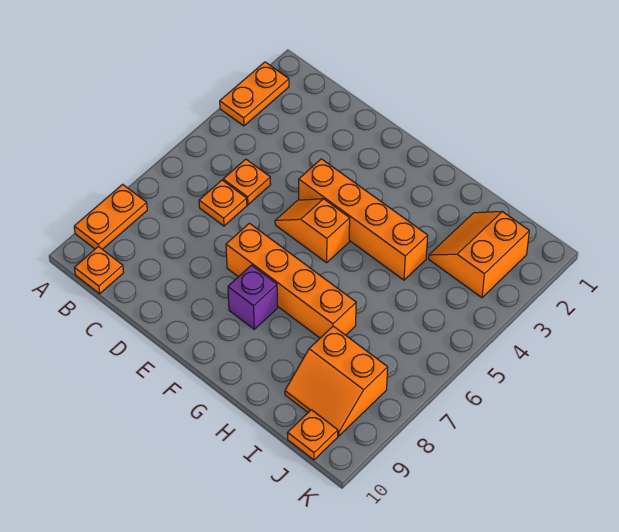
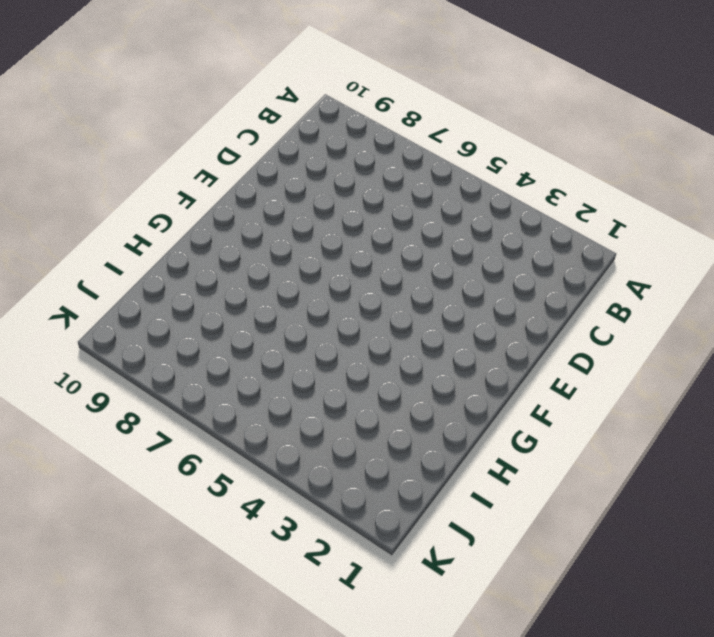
none -> orange 1x2 plate [220,62,289,126]
none -> orange 1x2 plate [74,184,147,250]
none -> orange 1x1 plate [75,247,124,294]

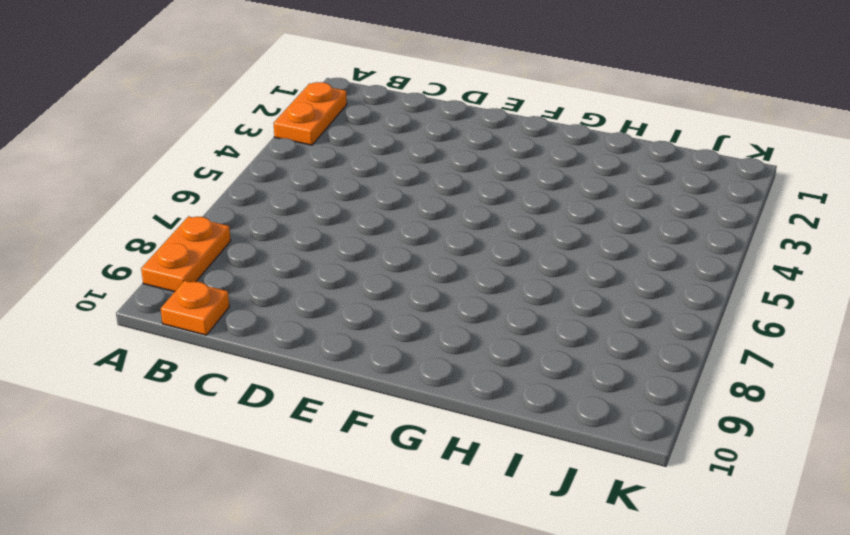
none -> orange 1x1 plate [223,159,271,205]
none -> orange 1x1 plate [199,180,247,226]
none -> orange 1x4 brick [299,159,428,280]

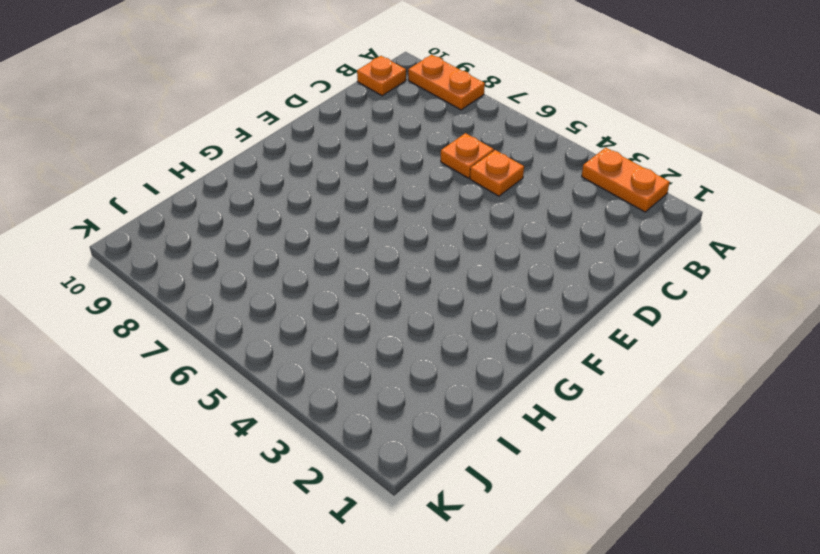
none -> orange 1x4 brick [299,159,428,280]
none -> orange 1x2 slope [275,199,350,263]
none -> orange 1x4 brick [226,223,356,338]

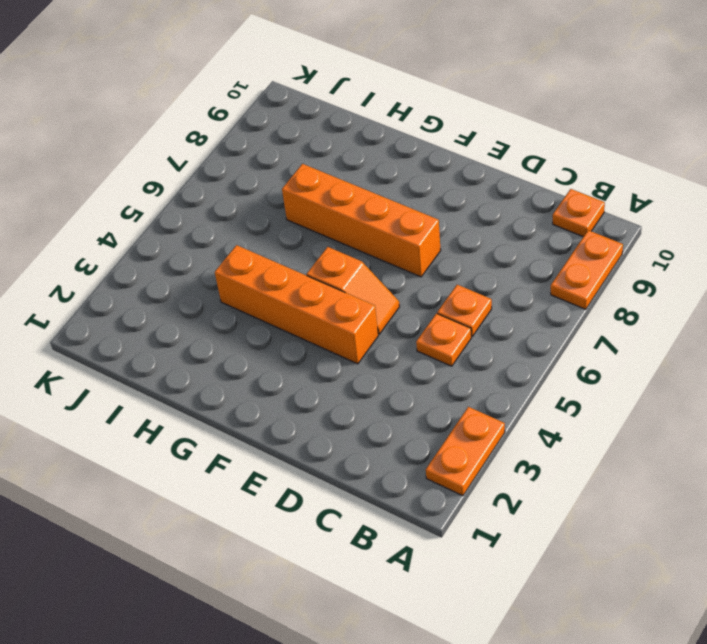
none -> purple 1x1 brick [228,265,278,329]
none -> orange 2x2 slope [429,212,529,298]
none -> orange 2x2 slope [285,326,388,436]

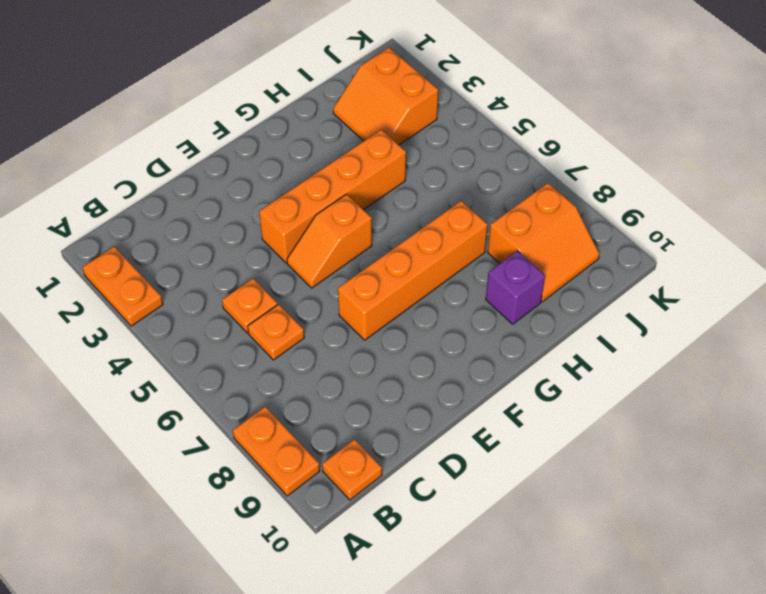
purple 1x1 brick [486,251,545,324] -> purple 1x1 brick moved to [228,265,278,329]
none -> orange 1x1 plate [287,410,338,460]

